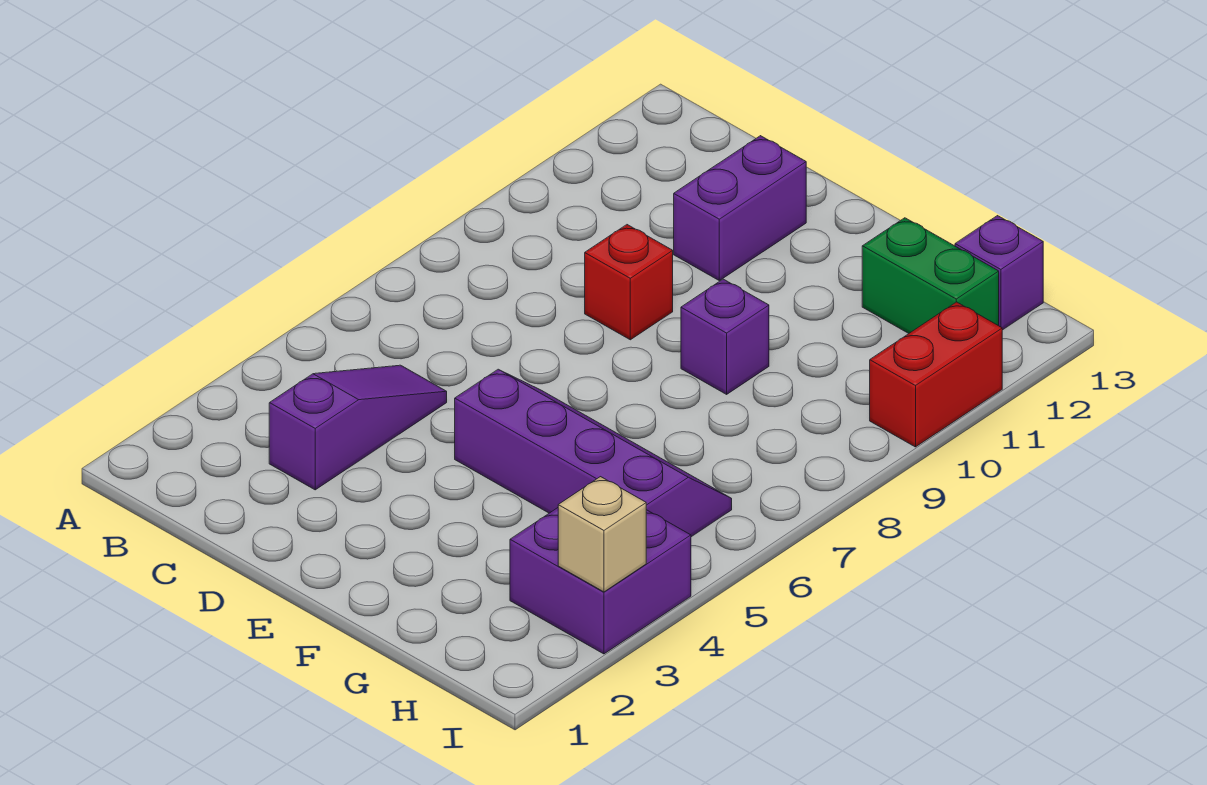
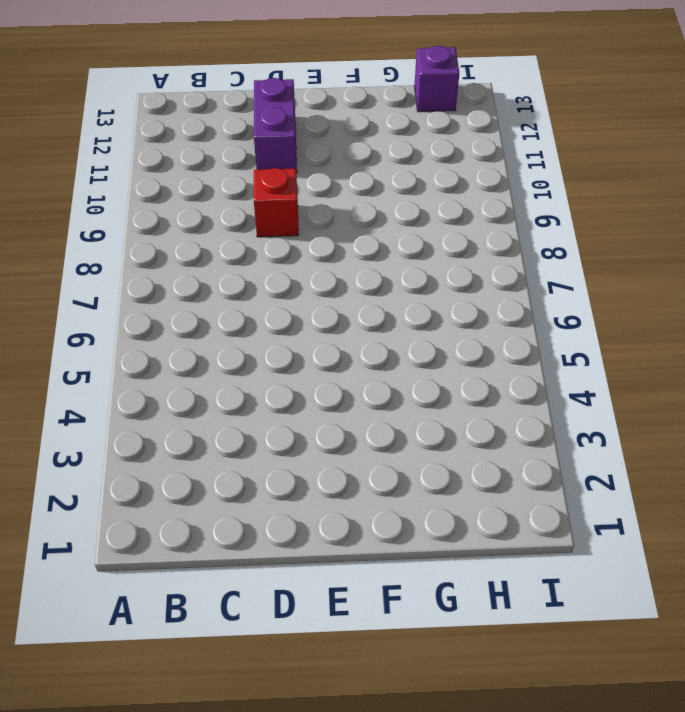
none -> purple 1x3 slope [269,365,447,490]
none -> purple 2x4 slope [455,369,732,537]

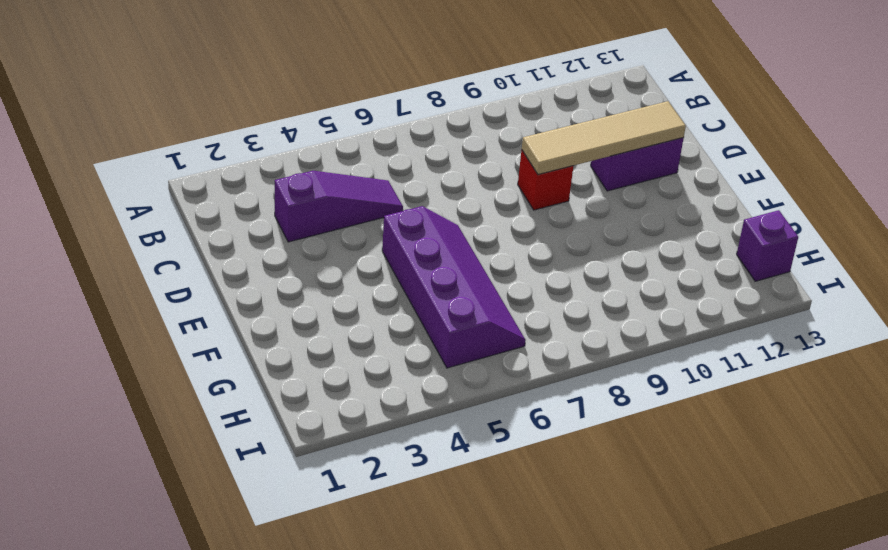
tan 1x4 tile [522,101,686,174] -> none
none -> purple 1x1 brick [681,279,769,394]
none -> green 1x2 brick [862,218,999,333]

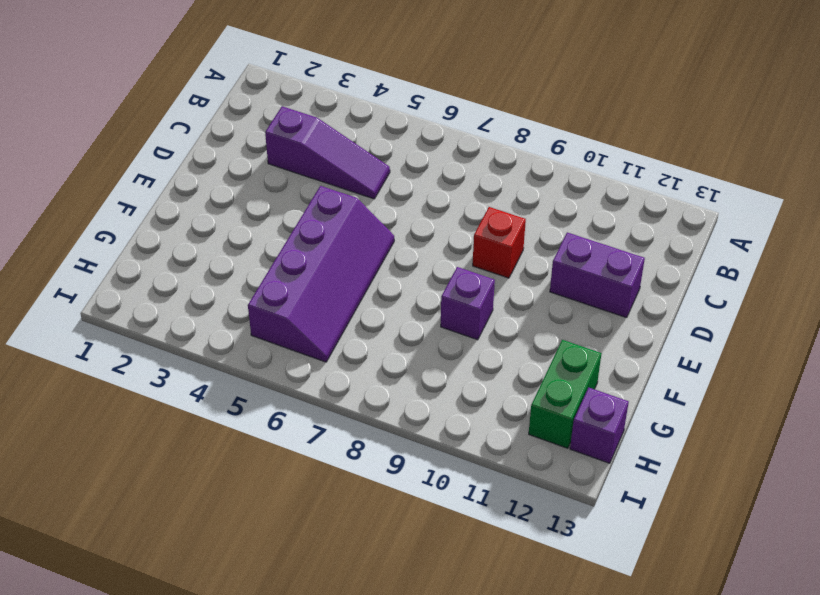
none -> purple 2x2 brick [510,508,691,654]
none -> red 1x2 brick [870,302,1002,447]

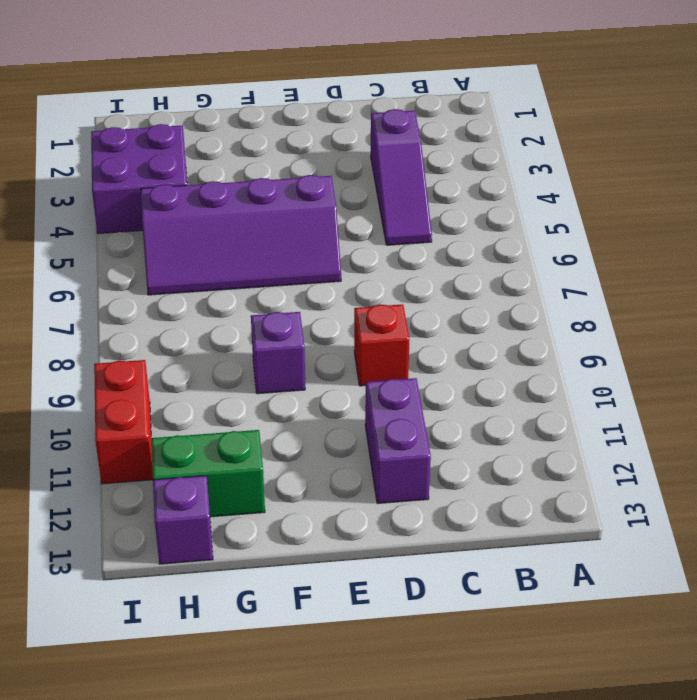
none -> tan 1x1 brick [558,477,646,592]

